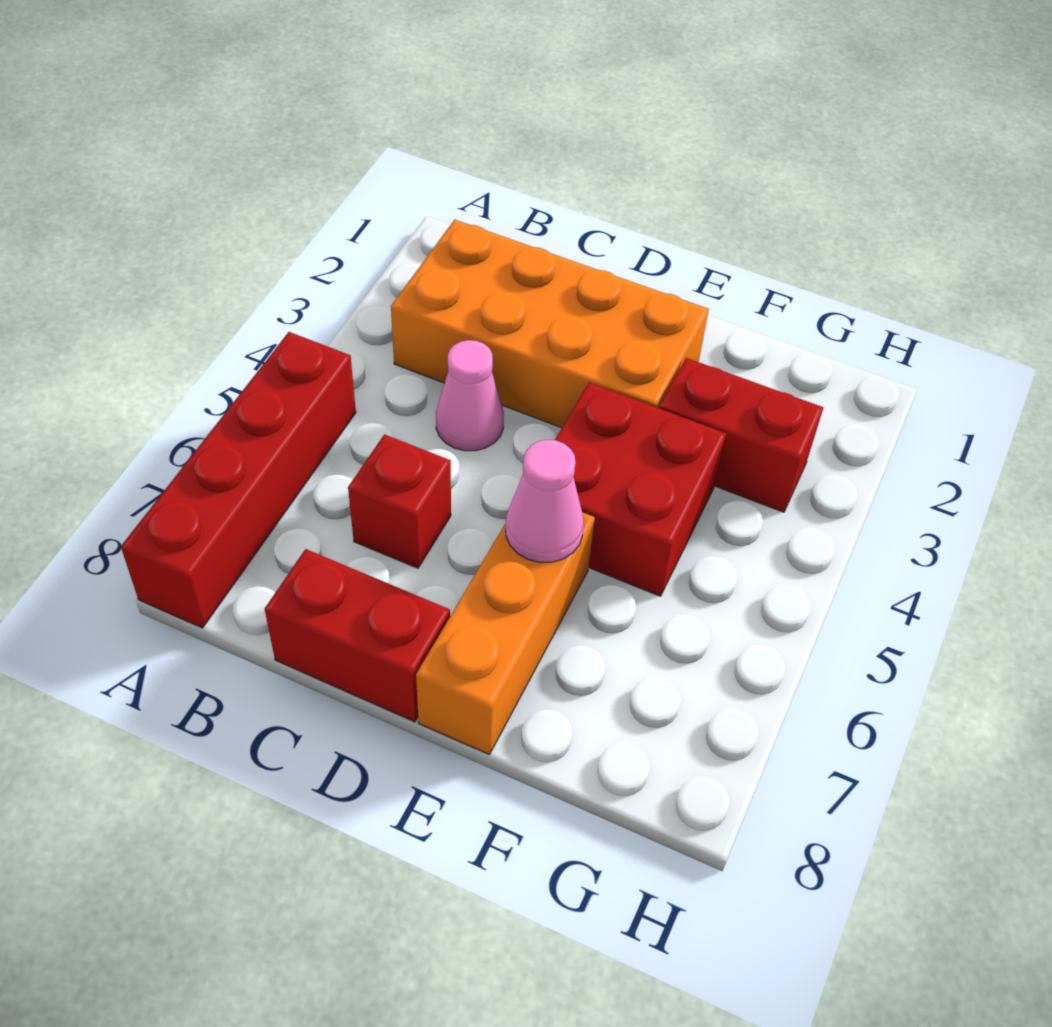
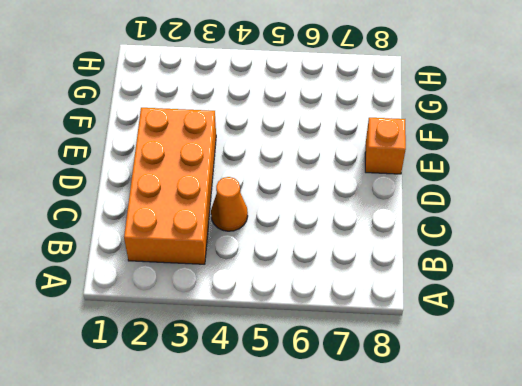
orange 1x1 cone [211,177,248,231] -> pink 1x1 cone [436,340,504,451]
orange 1x1 brick [365,118,406,174] -> orange 1x3 brick [416,512,595,755]
none -> red 1x4 brick [121,332,356,628]
none -> red 1x1 brick [348,434,451,568]

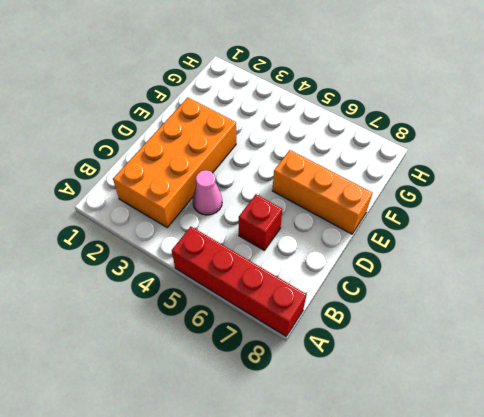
none -> red 1x2 brick [265,549,450,722]
none -> red 2x2 brick [555,383,726,596]

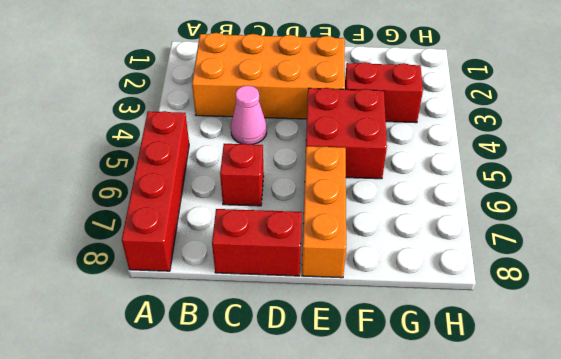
none -> pink 1x1 cone [506,440,584,562]

